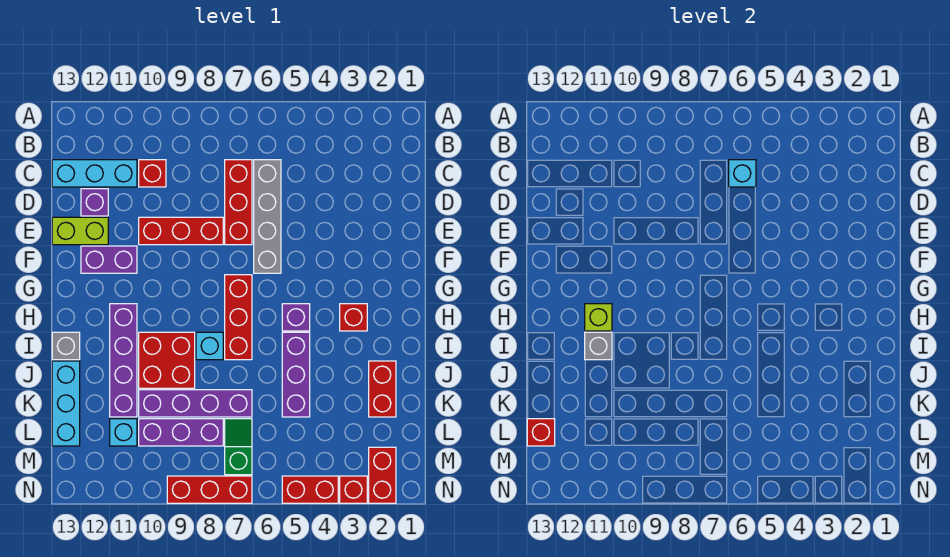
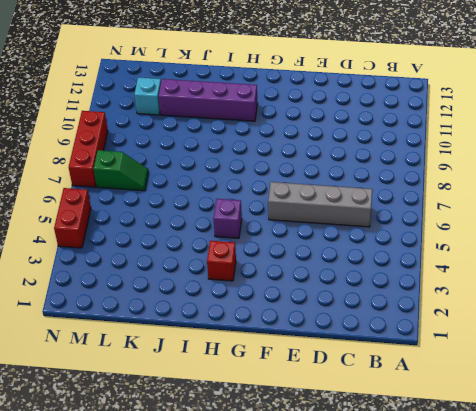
none -> red 1x3 brick [225,160,252,245]
none -> red 1x1 brick [139,160,166,187]
none -> cyan 1x3 brick [52,160,137,187]
none -> purple 1x1 brick [81,189,108,216]

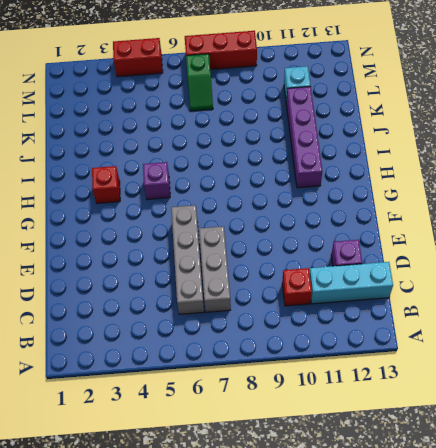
grey 1x3 brick [199,226,231,312] -> red 1x3 brick [225,160,252,245]
none -> red 1x3 brick [139,217,223,245]
none -> lime 1x2 brick [52,217,108,245]
none -> purple 1x2 brick [81,246,137,273]
none -> red 1x3 brick [225,275,252,360]

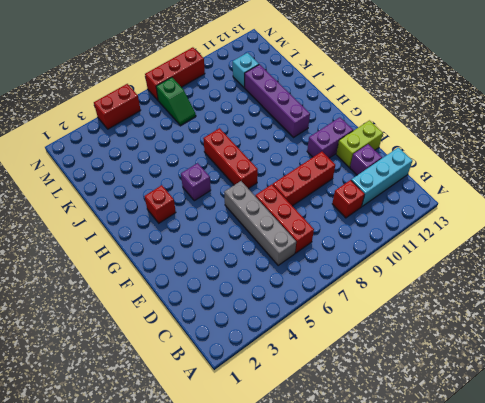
none -> purple 1x3 brick [282,332,310,417]
none -> cyan 1x1 brick [196,332,223,360]
none -> red 2x2 brick [139,332,195,388]
none -> grey 1x1 brick [52,332,80,360]

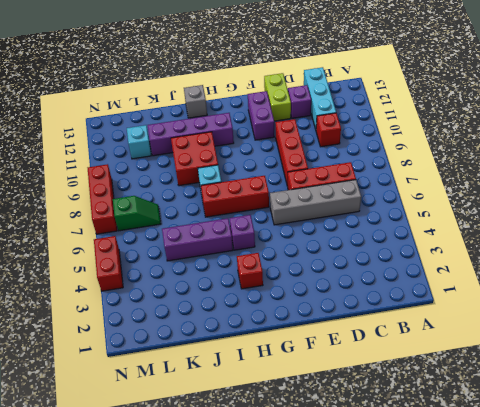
none -> red 1x2 brick [369,361,396,417]
none -> cyan 1x3 brick [52,361,80,446]
none -> purple 1x4 brick [139,390,252,417]
none -> purple 1x3 brick [139,419,223,446]

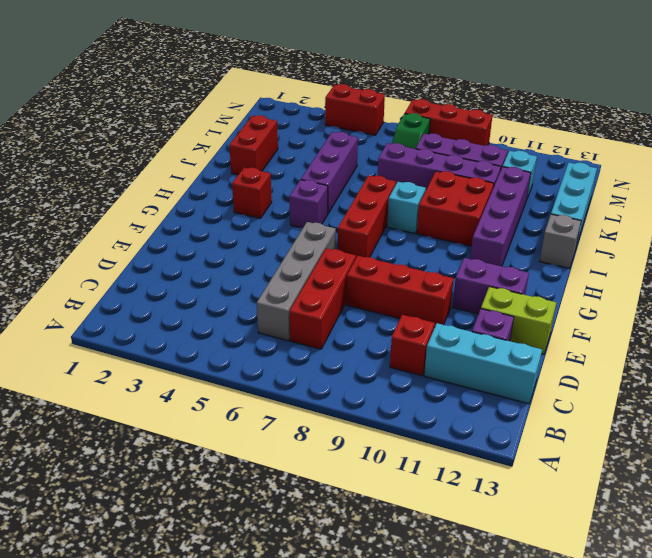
none -> red 1x2 brick [369,447,396,503]
none -> red 1x1 brick [340,476,367,503]
none -> cyan 1x1 brick [729,160,756,187]
none -> lime 1x1 brick [585,304,612,331]

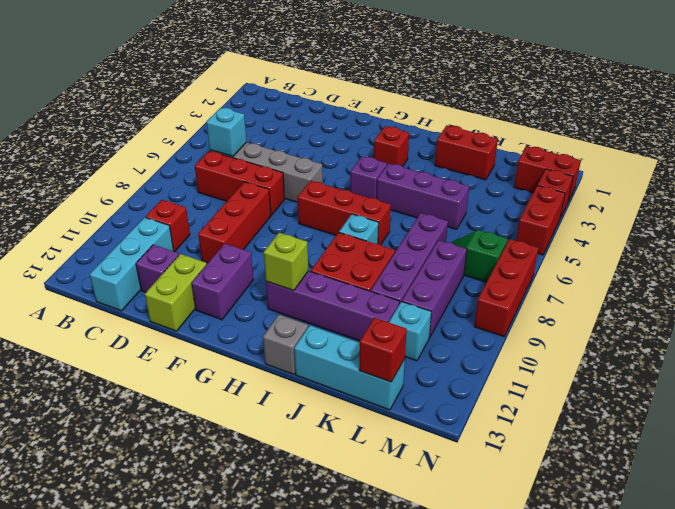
none -> grey 1x1 brick [585,332,612,360]

